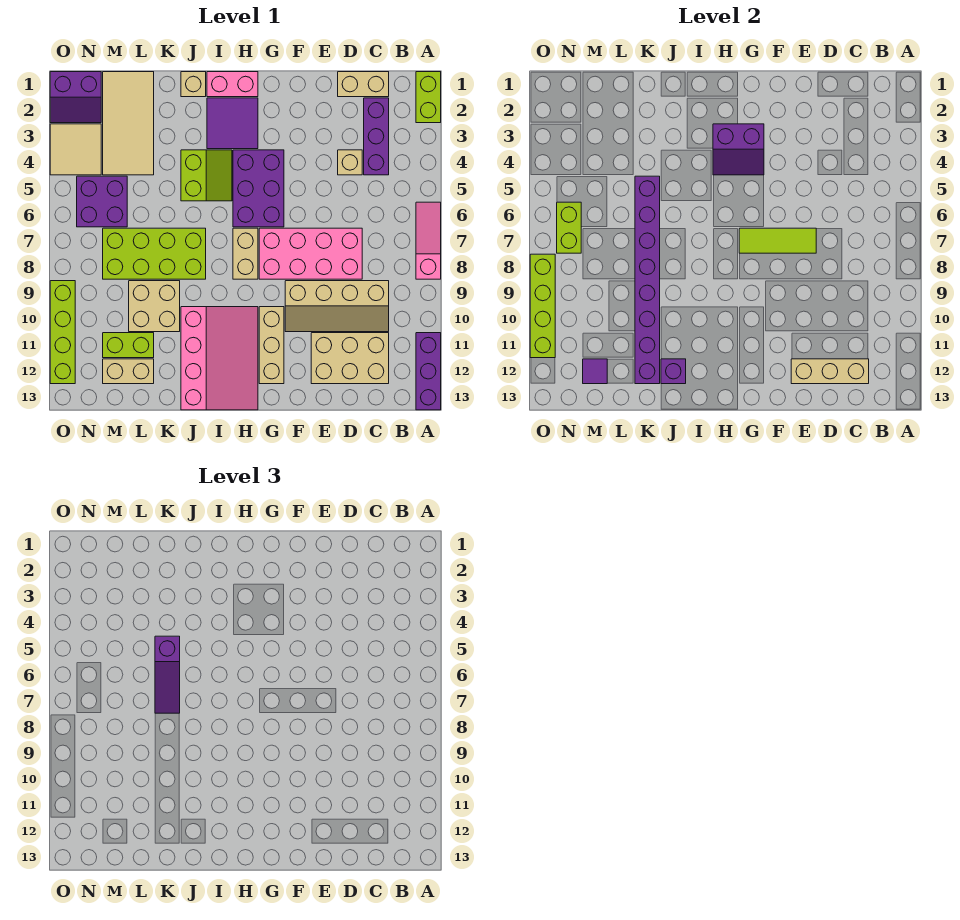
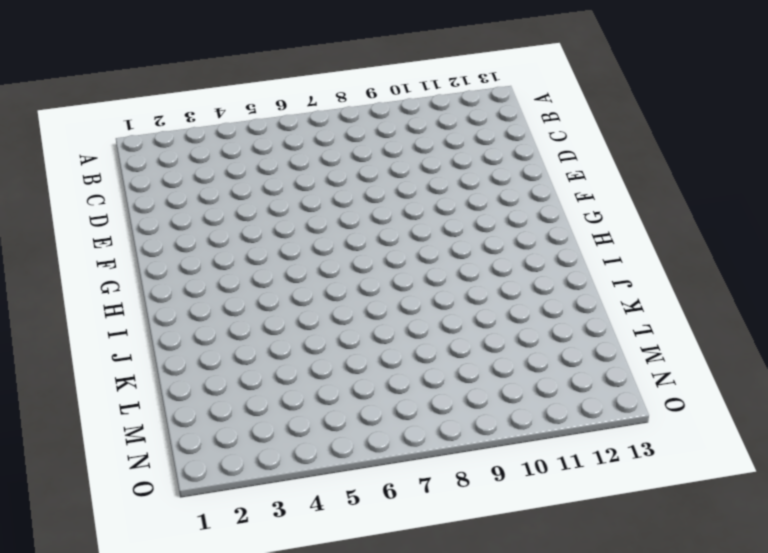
none -> lime 1x2 brick [416,72,441,123]
none -> pink 1x3 slope [416,202,441,279]
none -> purple 1x3 brick [416,333,441,410]
none -> tan 1x2 brick [338,72,389,97]

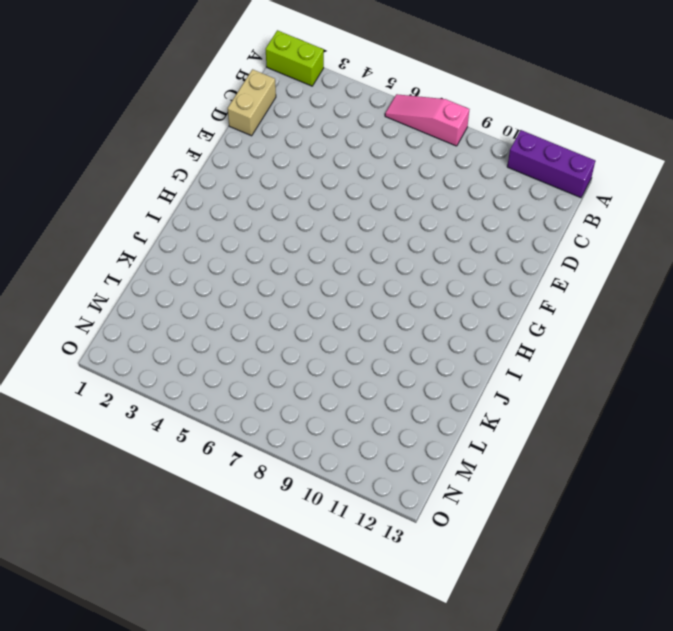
none -> purple 1x3 brick [364,98,389,175]
none -> tan 2x4 slope [285,281,389,332]
none -> tan 2x3 brick [311,333,389,384]
none -> tan 1x1 brick [338,150,362,175]

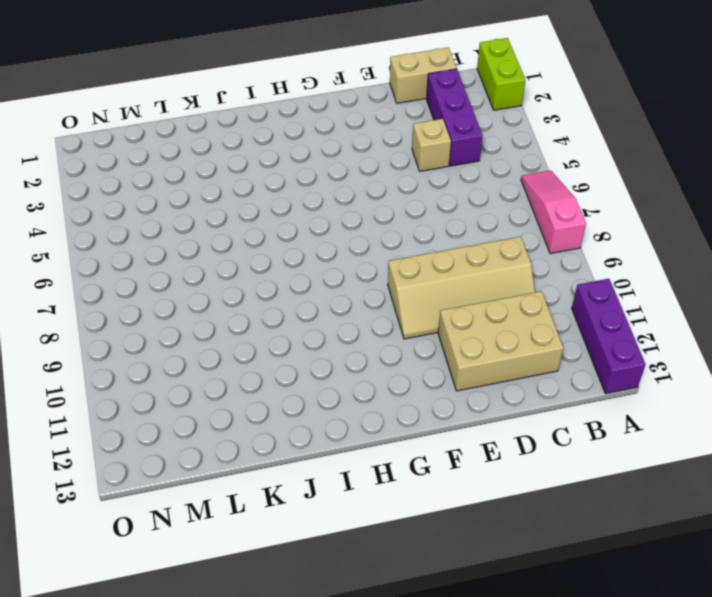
none -> pink 2x4 brick [259,228,362,279]
none -> purple 2x3 brick [233,150,284,227]
none -> tan 1x3 brick [259,307,284,384]
none -> pink 1x2 brick [207,72,258,97]

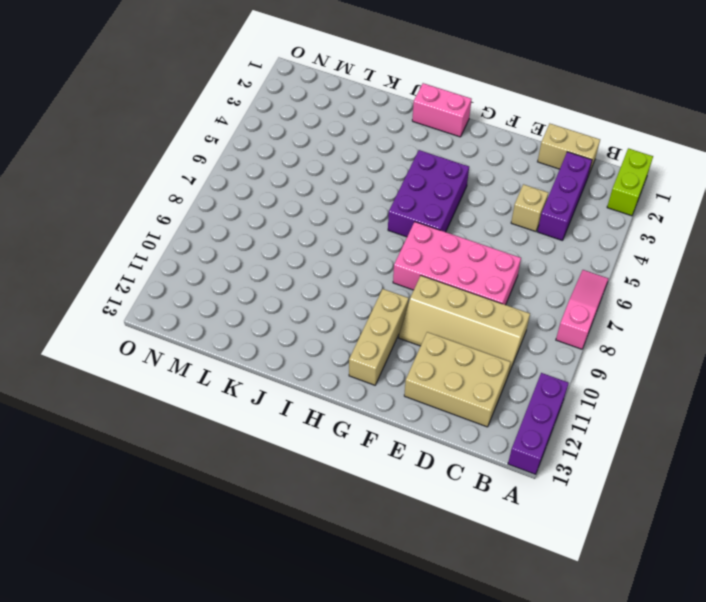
none -> purple 2x2 tile [207,98,258,149]
none -> tan 1x2 brick [233,228,258,279]
none -> pink 3x4 slope [181,307,258,410]
none -> lime 2x2 slope [181,150,232,201]

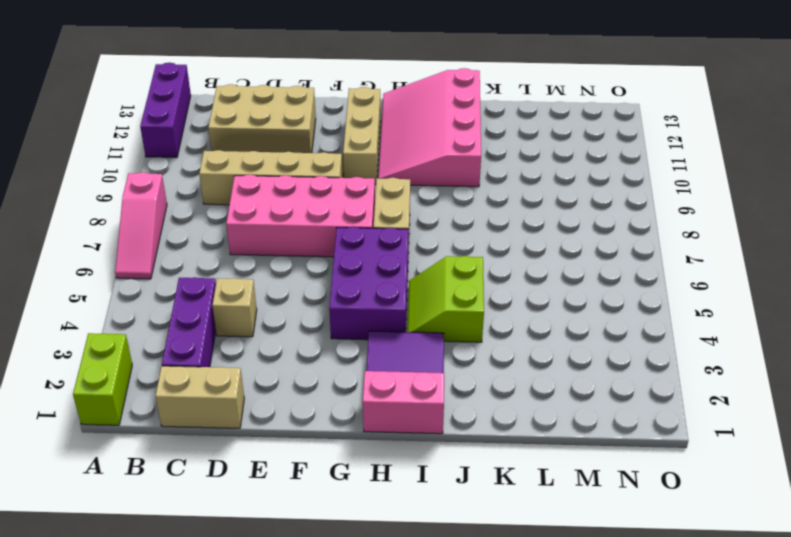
none -> tan 1x1 brick [181,72,206,97]
none -> lime 2x4 brick [103,228,206,279]
none -> tan 2x2 brick [129,281,180,332]
none -> tan 2x4 tile [103,72,154,175]

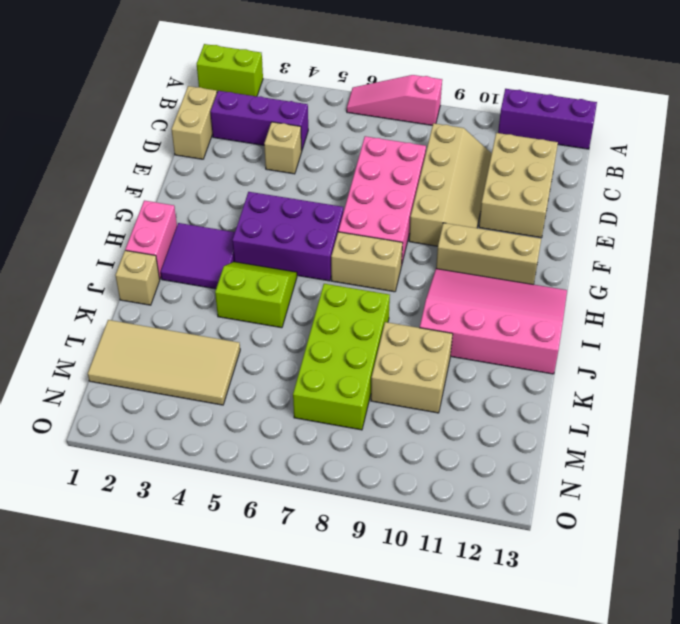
none -> lime 1x2 brick [103,333,154,358]
none -> tan 1x2 brick [103,359,154,384]
none -> purple 2x2 brick [77,176,127,227]
none -> purple 2x2 slope [50,72,101,123]

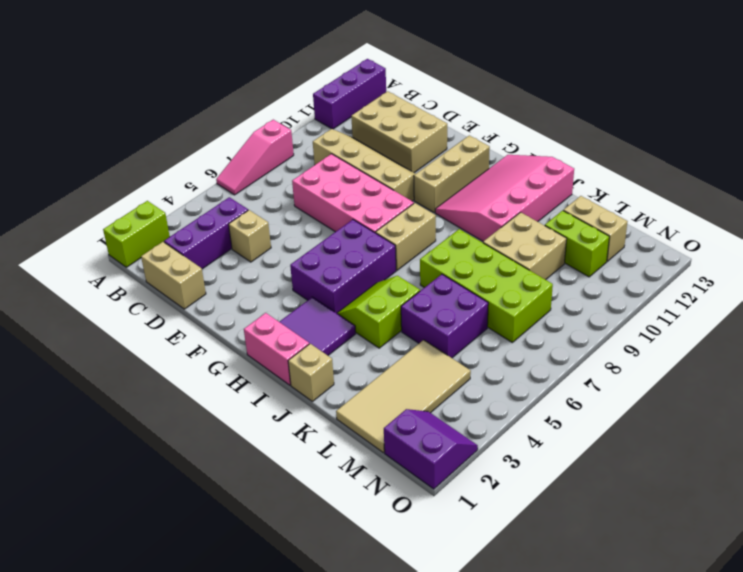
purple 2x2 brick [401,274,488,358] -> purple 2x2 brick moved to [77,176,127,227]
none -> tan 2x2 tile [50,124,101,175]
none -> lime 1x4 brick [50,281,75,384]
none -> tan 1x3 brick [791,359,869,384]
none -> lime 1x3 tile [739,228,816,253]

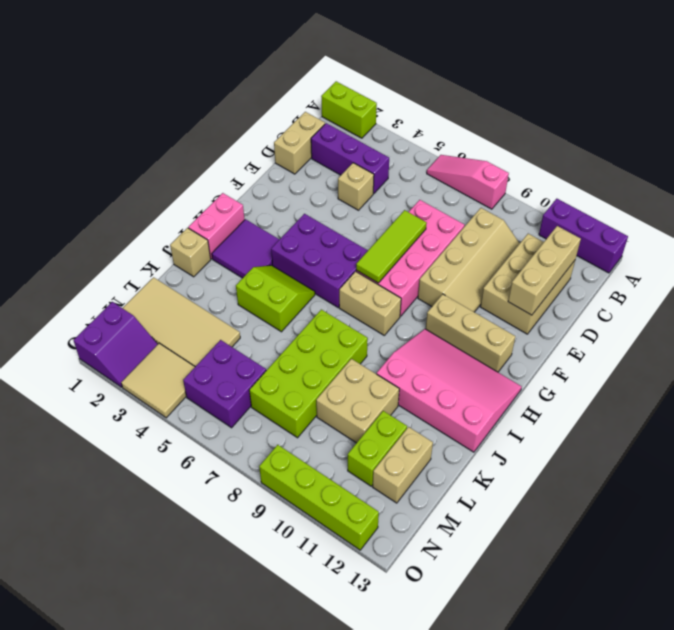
none -> purple 2x2 slope [713,124,764,175]
none -> purple 1x1 brick [661,359,686,384]
none -> purple 1x8 brick [635,176,660,384]
none -> purple 1x1 tile [583,359,607,384]

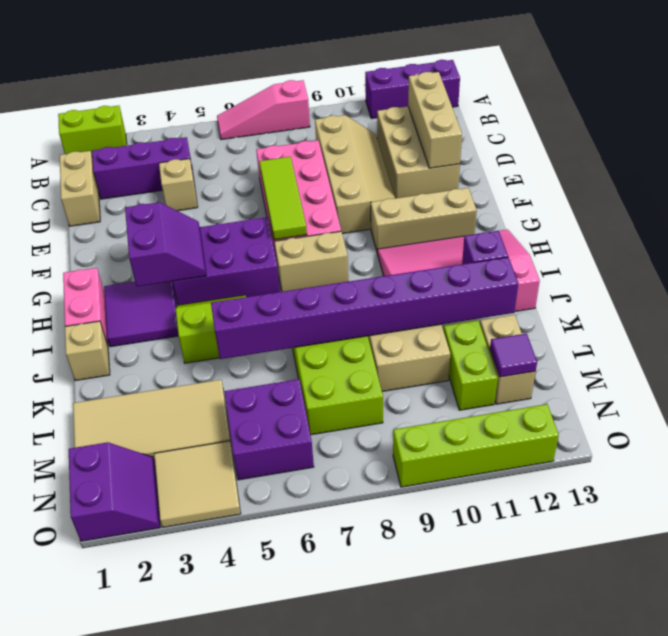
none -> lime 1x2 brick [557,202,581,253]
none -> lime 1x4 brick [530,254,555,358]
none -> purple 1x3 slope [155,636,180,713]

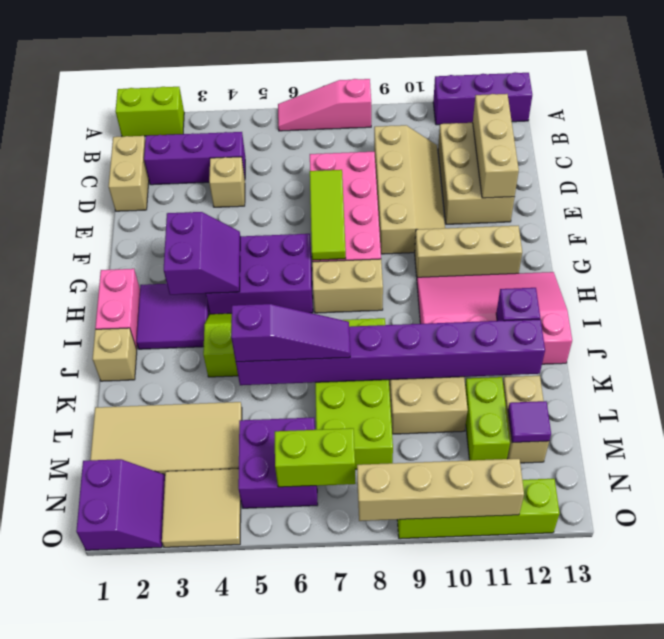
tan 1x4 brick [357,459,524,521] -> lime 1x4 brick [530,254,555,358]

